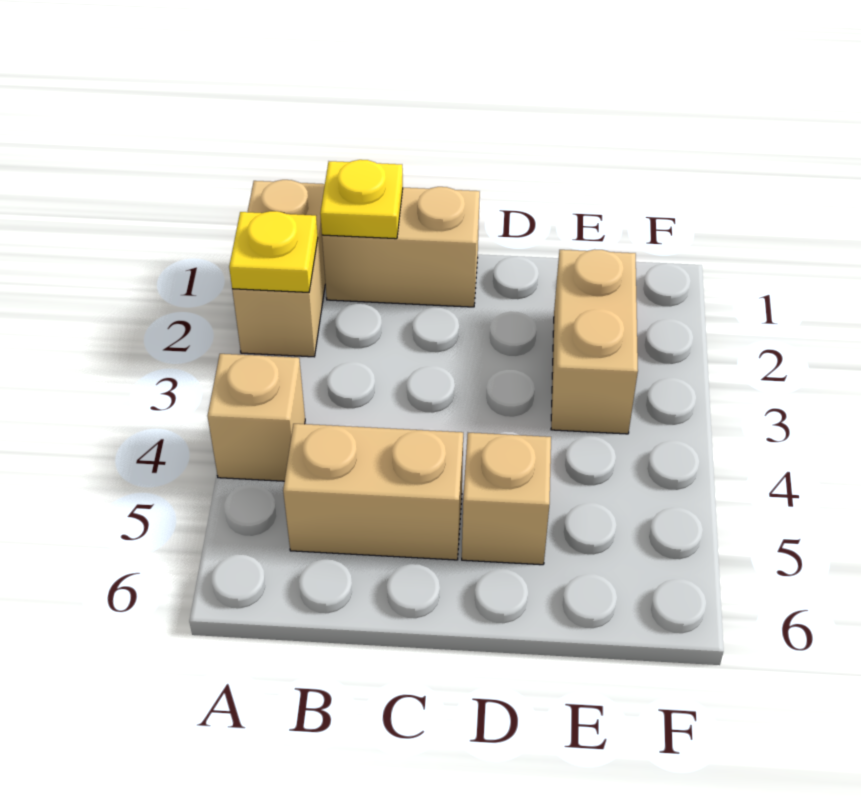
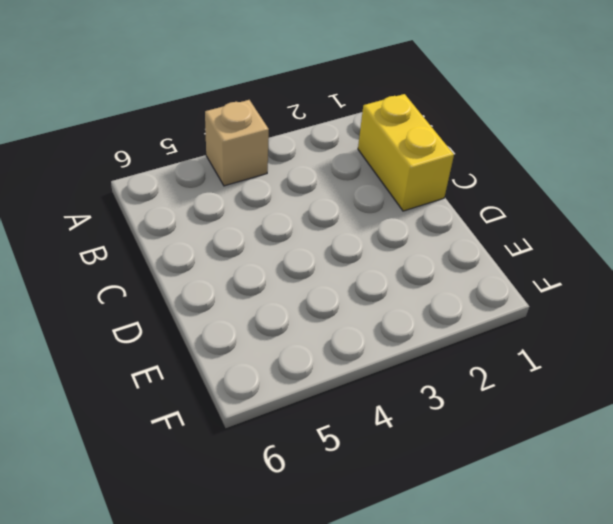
yellow 1x2 brick [358,94,454,211] -> tan 1x2 brick [322,187,480,307]
none -> tan 1x2 brick [232,180,325,357]
none -> tan 1x2 brick [283,424,463,560]

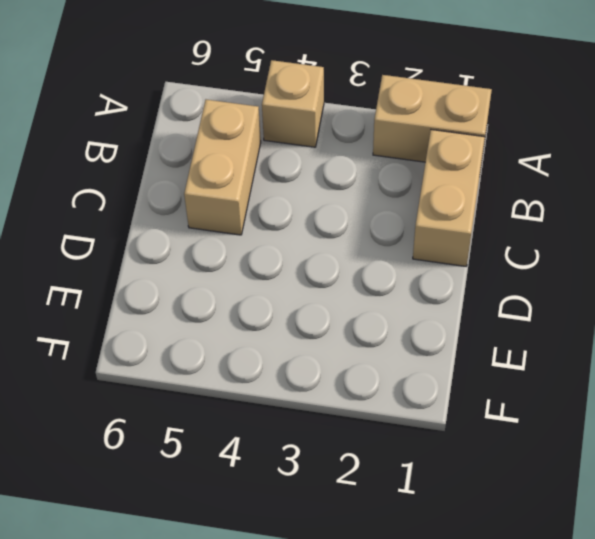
none -> tan 1x1 brick [462,433,551,565]
none -> tan 1x2 brick [551,249,638,434]

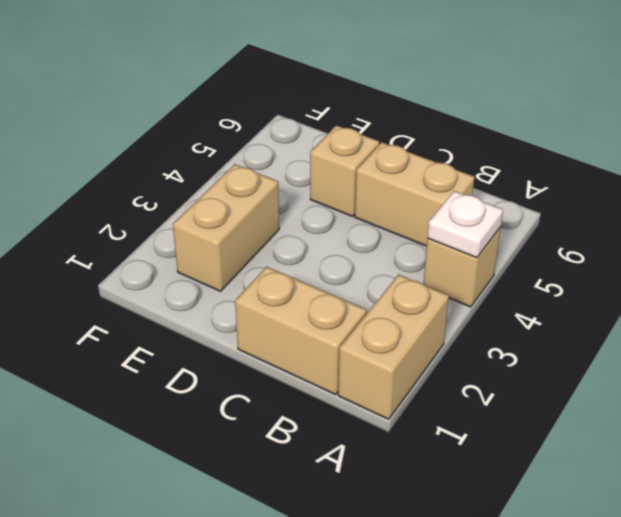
white 1x1 plate [427,191,503,258] -> none
none -> yellow 1x1 plate [229,211,318,292]
none -> yellow 1x1 plate [320,160,403,239]

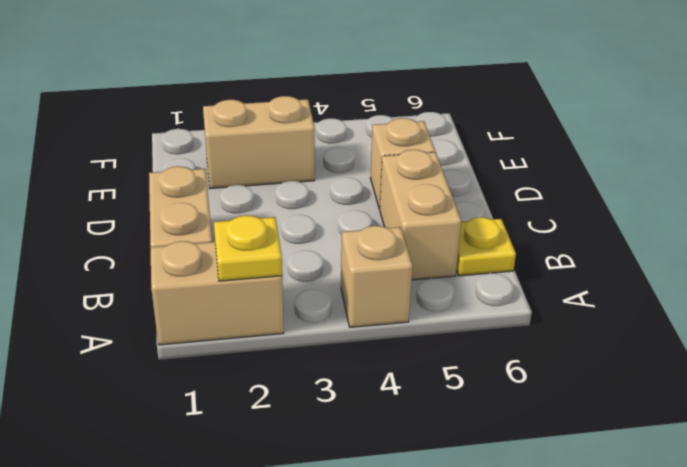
yellow 1x1 plate [456,217,516,276] -> yellow 1x1 plate moved to [320,160,403,239]

